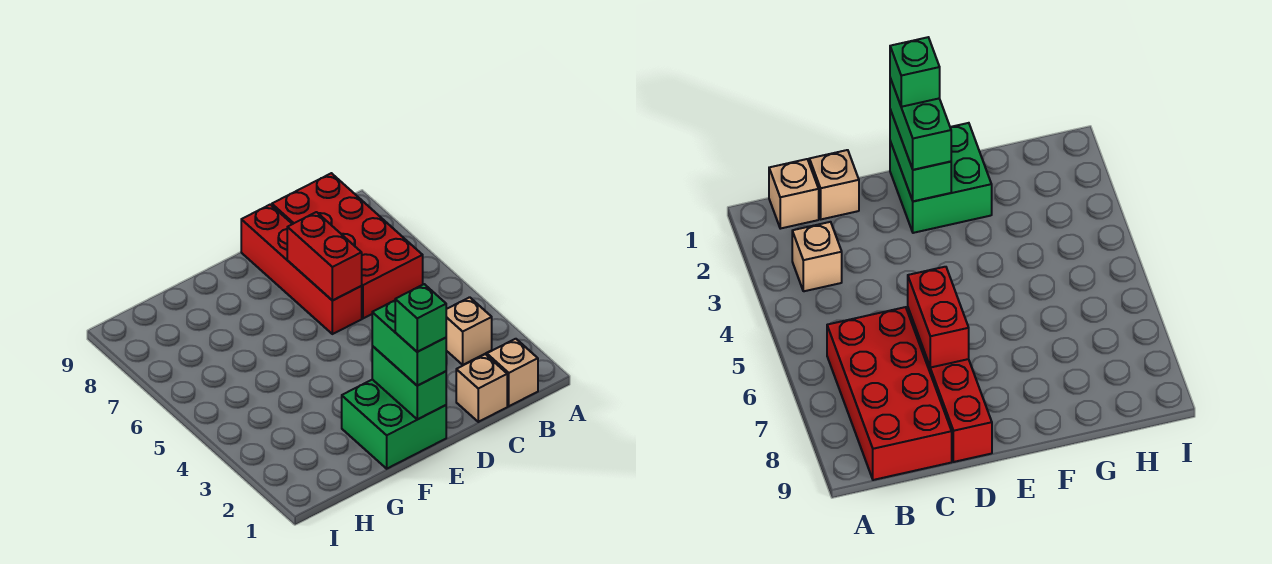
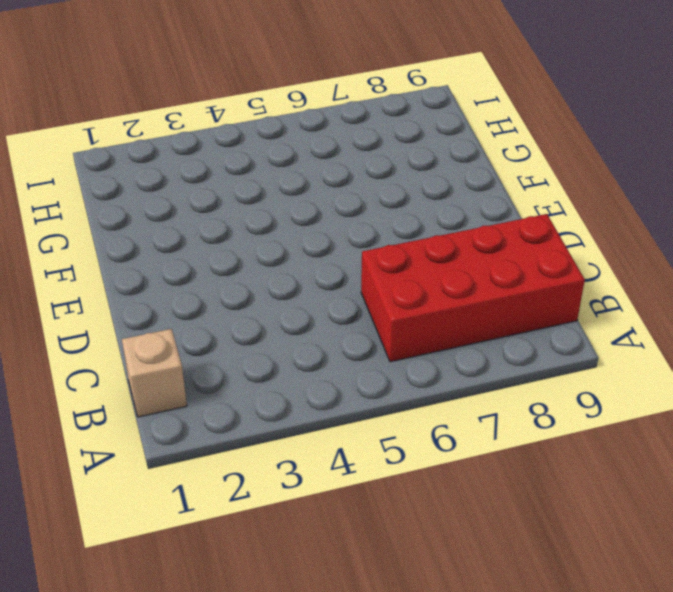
none -> tan 1x1 brick [446,297,492,365]
none -> tan 1x1 brick [456,354,507,422]

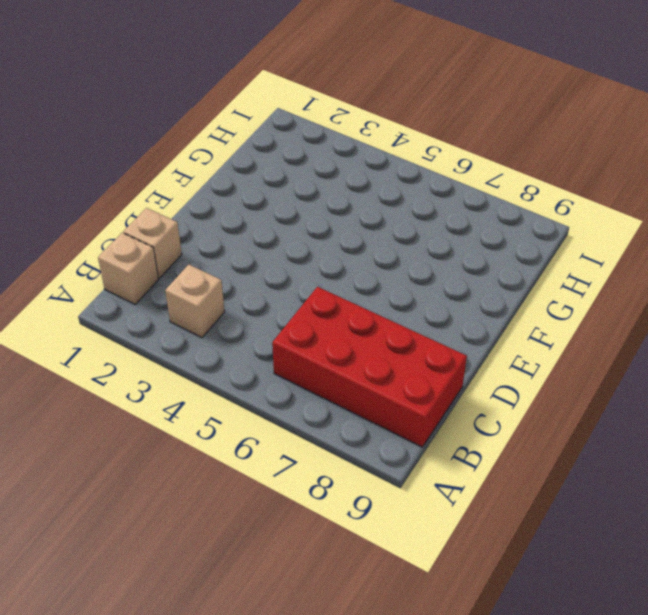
none -> red 1x4 brick [241,204,362,334]
none -> green 2x2 brick [342,379,446,469]

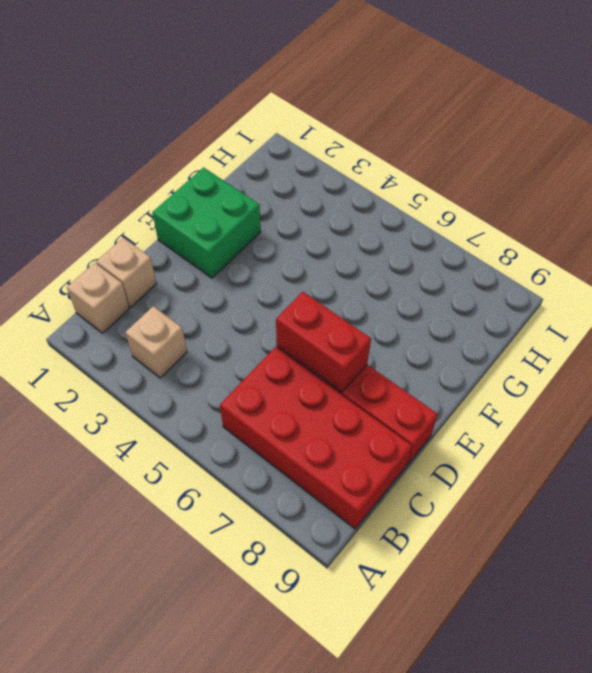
none -> green 1x2 brick [372,346,446,419]
none -> green 1x2 brick [372,301,446,386]

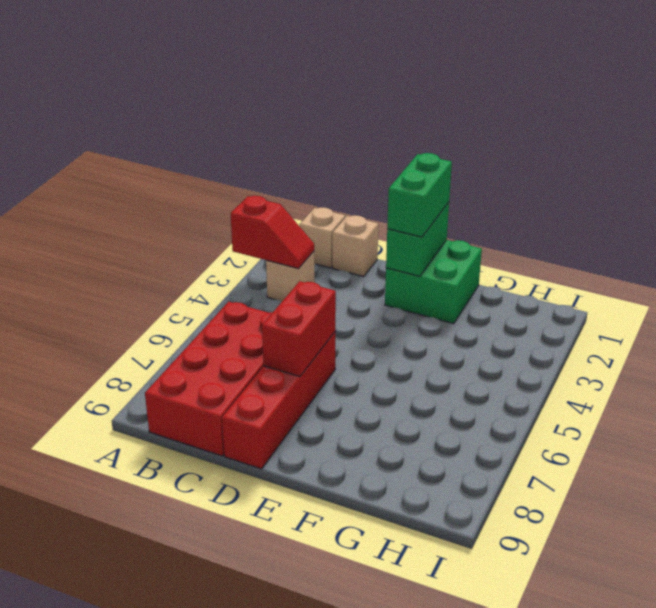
red 1x2 slope [231,196,314,269] -> none
none -> green 1x1 brick [395,284,446,352]

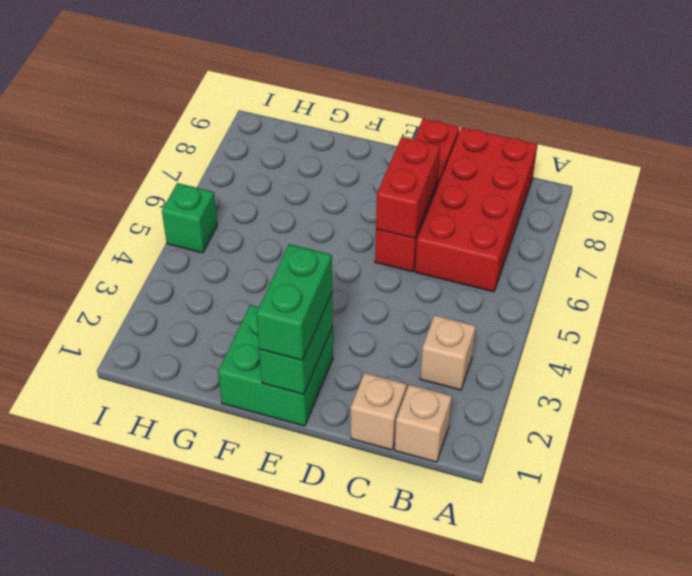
green 1x1 brick [162,183,217,253] -> green 1x1 brick moved to [395,284,446,352]

